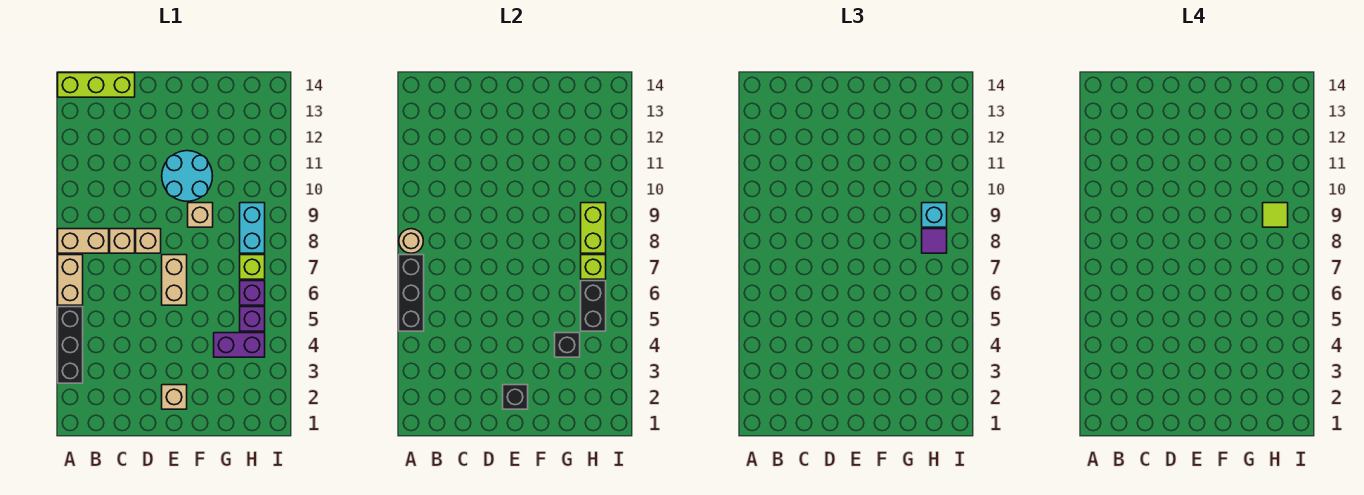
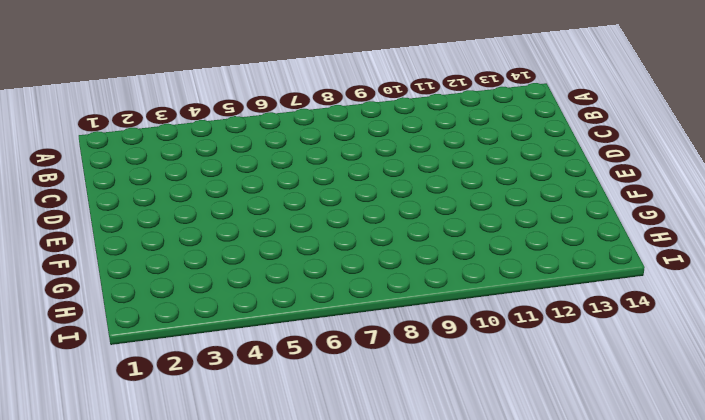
none -> black 1x3 brick [58,307,83,383]
none -> tan 1x2 brick [58,255,83,305]
none -> tan 1x2 brick [58,229,109,253]

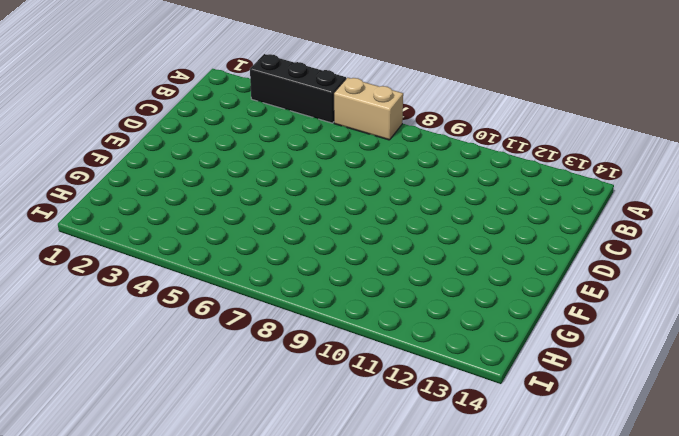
none -> tan 1x2 brick [58,229,109,253]
none -> lime 1x3 brick [58,73,135,97]
none -> tan 1x1 brick [110,229,135,253]

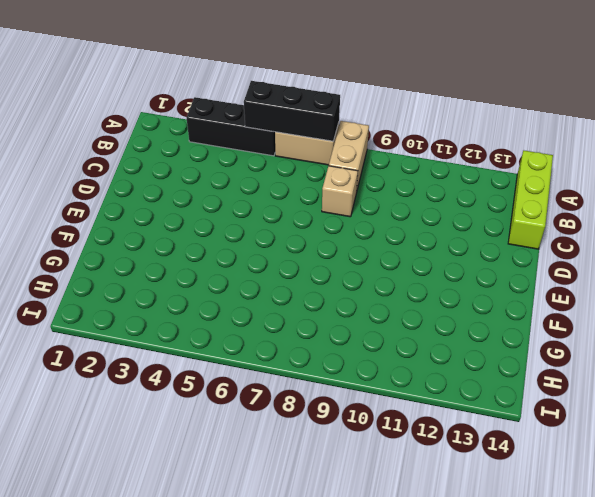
none -> tan 1x1 brick [136,229,161,253]
none -> tan 1x1 brick [162,385,187,409]
none -> tan 1x2 brick [162,255,187,305]

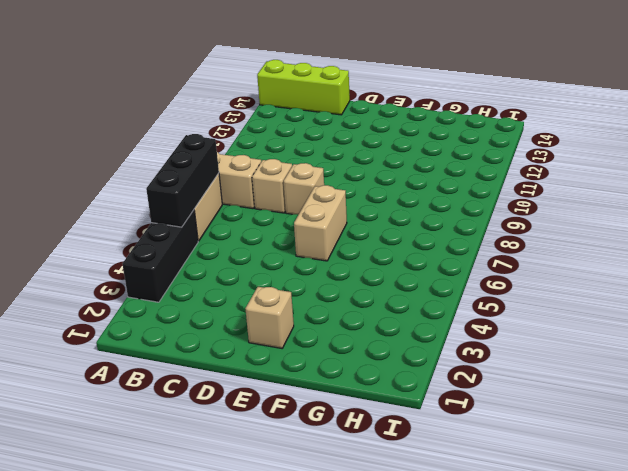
none -> cyan 2x2 round brick [162,151,212,201]
none -> tan 1x1 brick [188,203,213,227]
none -> purple 1x2 brick [214,333,265,357]

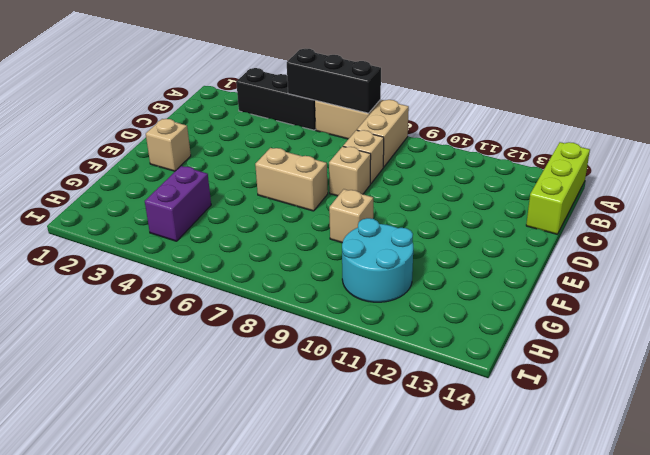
cyan 2x2 round brick [342,218,413,302] -> cyan 2x2 round brick moved to [162,151,212,201]
none -> purple 1x1 brick [240,307,265,331]
none -> purple 1x1 brick [240,281,265,305]
none -> lime 1x1 brick [240,255,265,279]

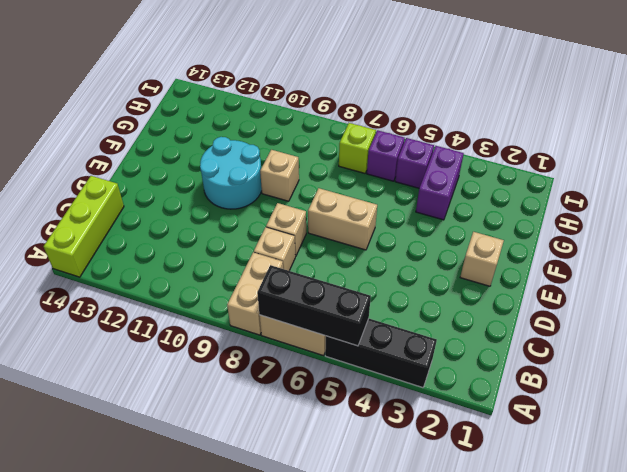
none -> cyan 1x2 brick [240,203,265,253]
none -> tan 1x1 round brick [399,229,423,253]
none -> black 1x1 brick [503,385,528,409]

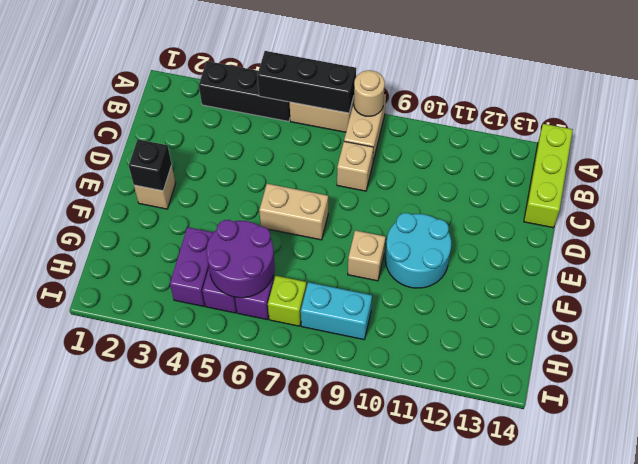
purple 2x2 round brick [206,220,275,298] -> black 1x2 brick [581,281,606,331]
none -> tan 1x1 brick [136,229,161,253]
none -> black 1x1 brick [555,333,580,357]
none -> lime 1x1 brick [581,255,606,279]

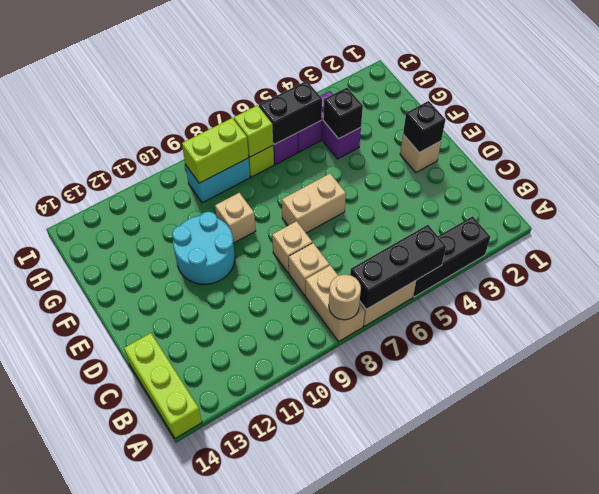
none -> purple 1x1 tile [922,229,947,253]
none -> cyan 1x1 brick [922,203,947,227]
none -> lime 1x1 tile [1263,203,1288,227]

